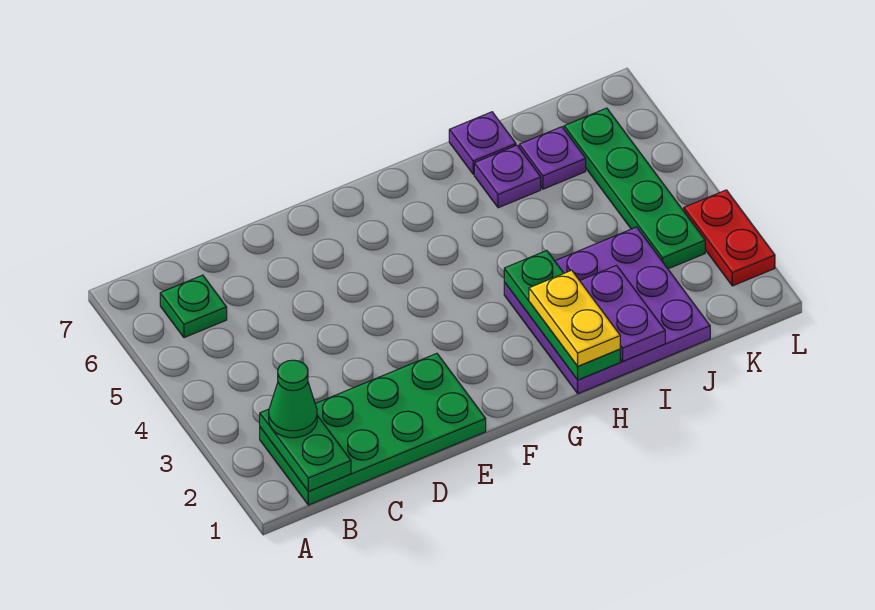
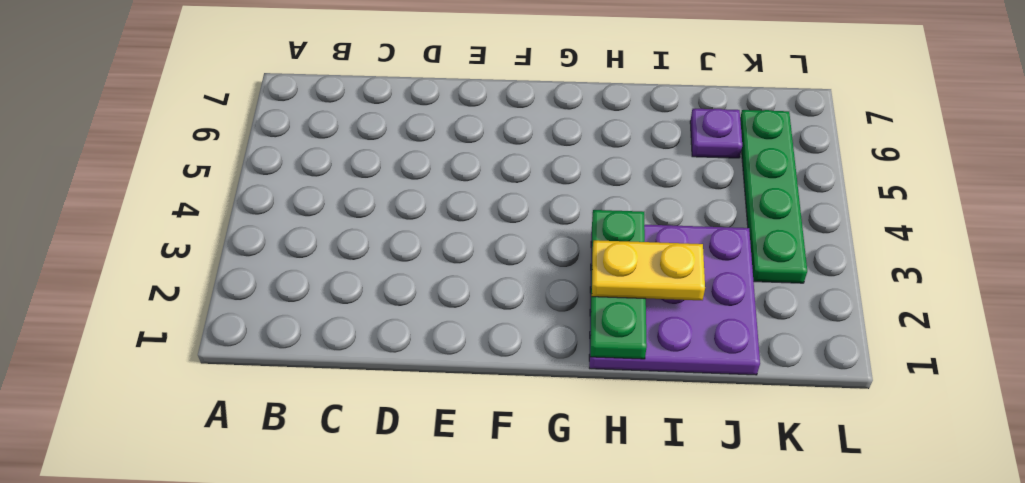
yellow 1x2 plate [592,240,705,300] -> yellow 1x2 plate turned to [529,270,620,366]
none -> green 2x4 plate [260,354,486,505]
none -> green 1x1 plate [160,275,227,338]
none -> purple 1x1 plate [474,145,541,208]

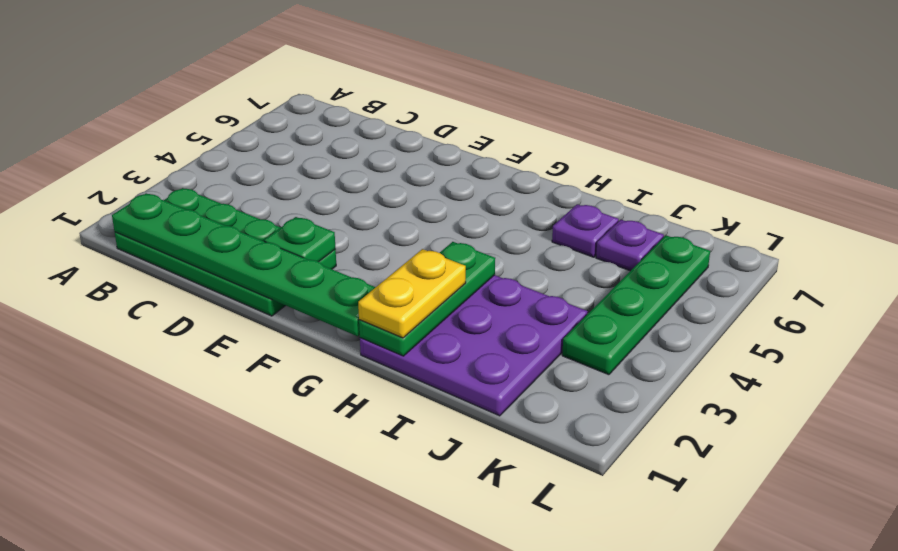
green 1x6 plate [112,193,375,336] -> green 1x2 plate [260,409,351,491]
green 1x1 plate [264,217,336,262] -> green 1x1 plate moved to [160,275,227,338]
none -> purple 1x1 plate [449,112,516,174]
none -> red 1x2 plate [684,190,775,286]
none -> purple 1x2 plate [580,266,665,361]

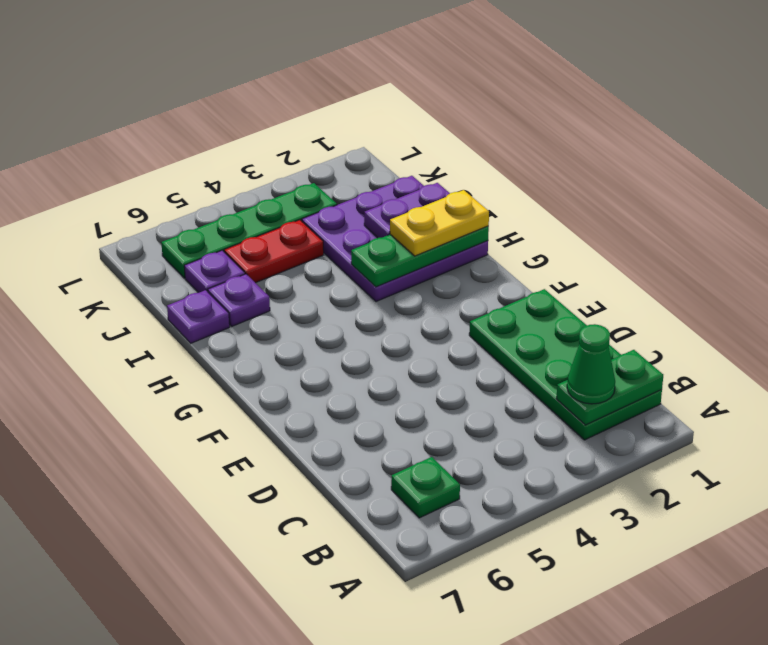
red 1x2 plate [224,220,324,283] -> red 1x2 plate moved to [684,190,775,286]

